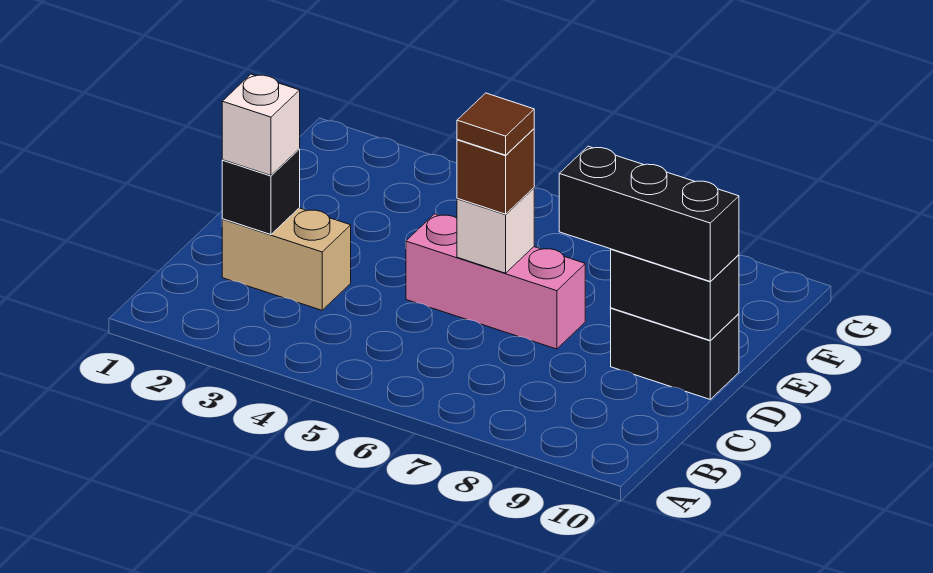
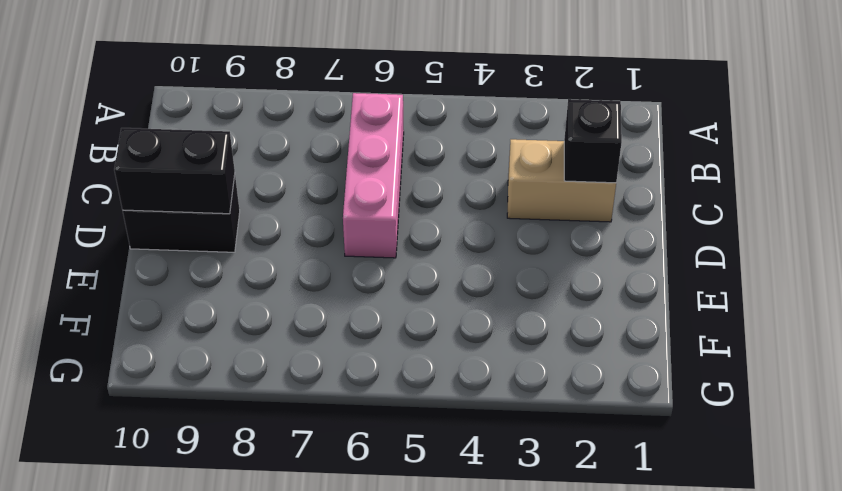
pink 1x3 brick [343,93,404,258] -> pink 1x3 brick turned to [406,214,585,349]
none -> white 1x1 brick [457,188,534,273]
none -> white 1x1 brick [222,74,300,176]

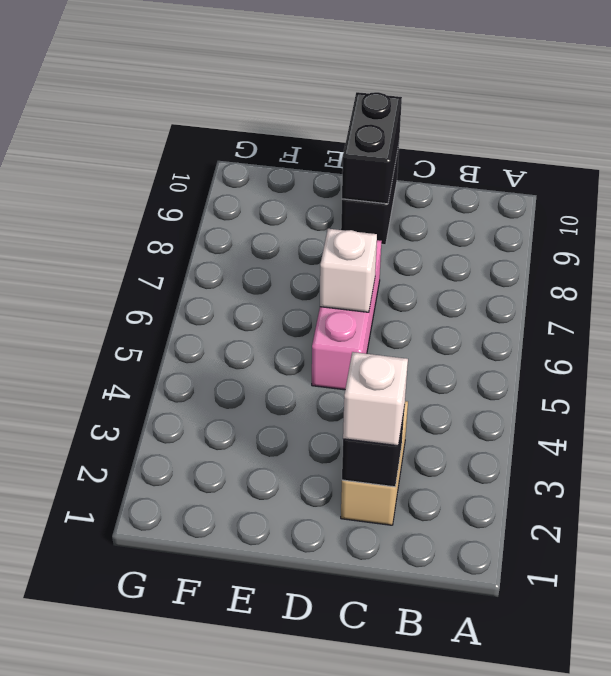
none -> brown 1x1 brick [457,129,534,214]
none -> black 1x3 brick [559,146,739,281]

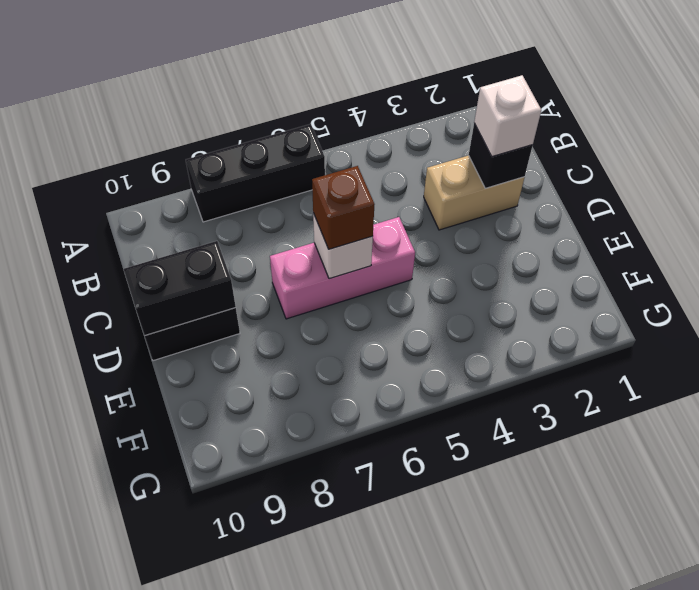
black 1x3 brick [186,124,325,222] -> black 1x3 brick moved to [559,146,739,281]
none -> brown 1x1 tile [457,93,534,155]

